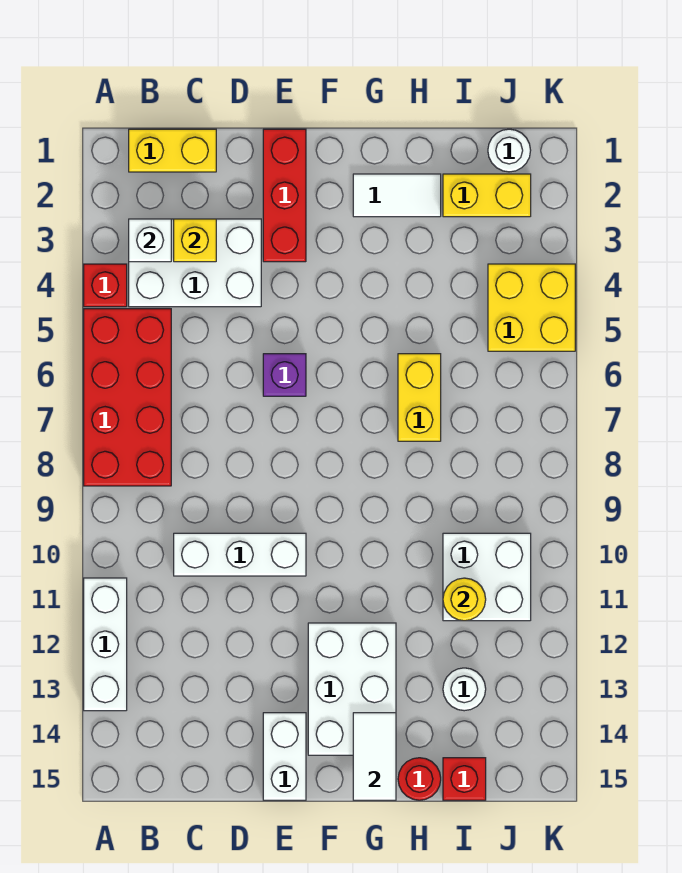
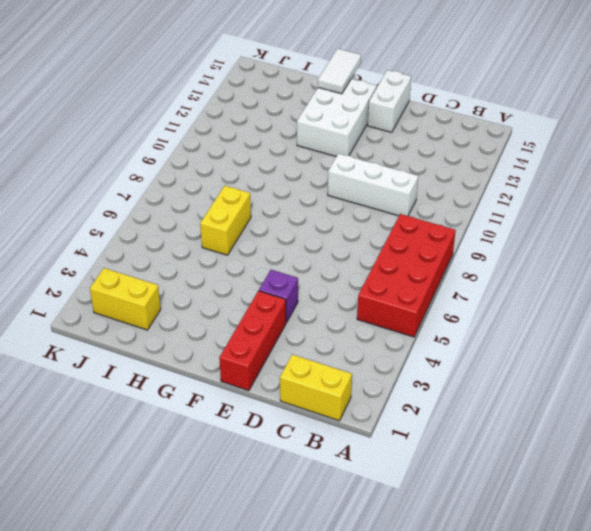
purple 1x1 brick [259,270,298,323] -> purple 1x1 brick moved to [263,354,306,396]
none -> red 1x1 brick [84,264,127,307]
none -> white 1x3 brick [84,578,127,711]
none -> white 2x3 brick [129,219,261,307]

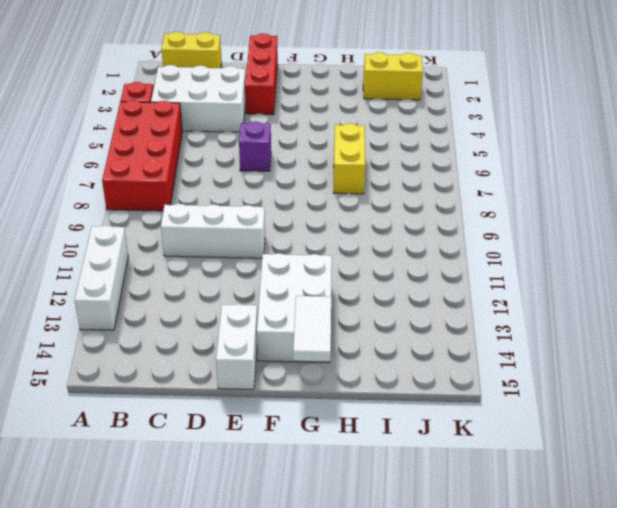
none -> white 1x2 tile [353,174,441,217]
none -> red 1x1 round brick [398,758,441,800]
none -> white 2x2 brick [443,533,531,621]

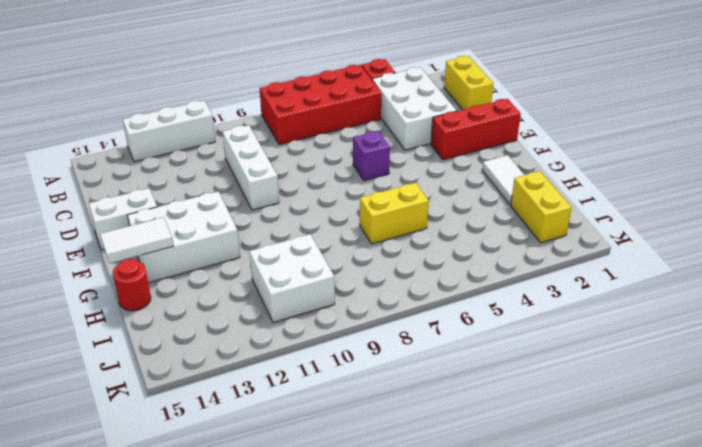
none -> white 1x1 round brick [443,668,486,711]
none -> red 1x1 brick [443,758,486,800]
none -> white 1x1 round brick [488,129,531,172]

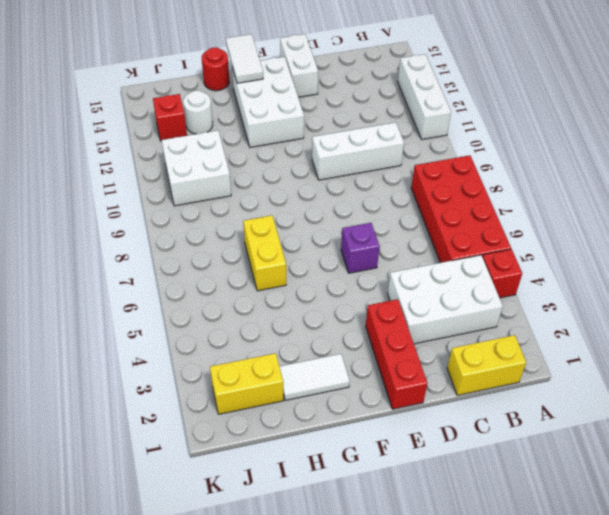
red 1x1 brick [153,94,187,141] -> red 1x1 brick moved to [443,758,486,800]
none -> white 1x1 round brick [488,129,531,172]
none -> yellow 2x2 brick [488,264,575,351]
none -> white 1x1 brick [129,219,171,262]

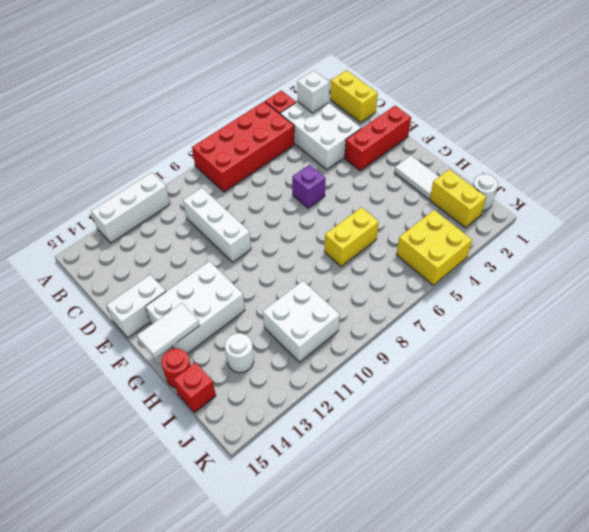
none -> yellow 1x1 brick [174,219,216,262]
none -> yellow 1x1 round brick [443,578,486,621]

